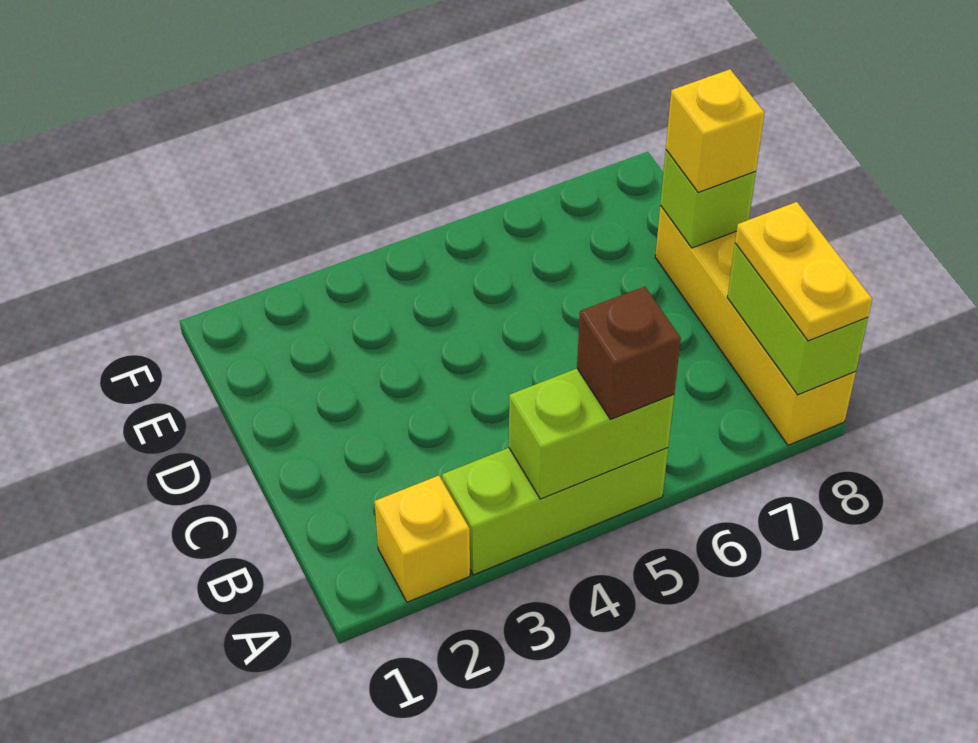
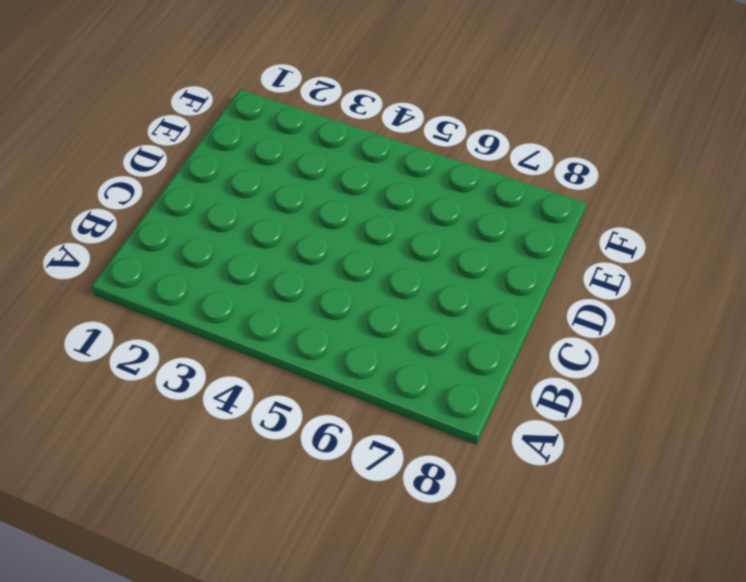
none -> yellow 1x1 brick [375,476,470,602]
none -> lime 1x3 brick [442,448,668,575]

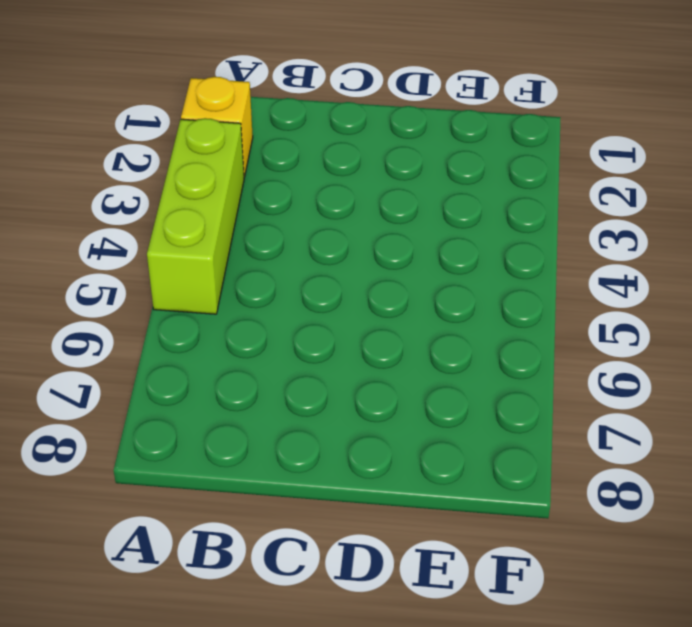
none -> yellow 1x4 brick [655,206,856,445]
none -> lime 1x2 brick [509,368,674,499]

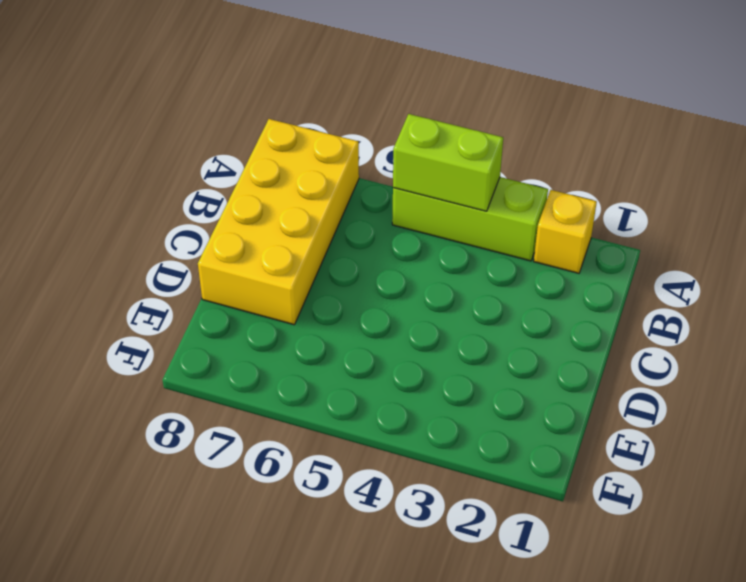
yellow 2x4 brick [198,119,359,325] -> yellow 1x4 brick [655,206,856,445]
none -> lime 1x2 brick [727,243,868,395]
none -> lime 1x1 brick [660,150,756,248]

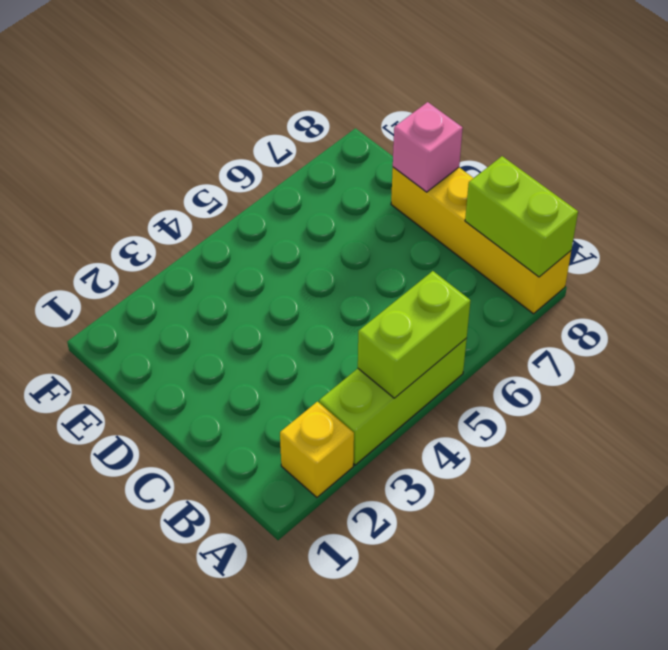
pink 1x1 brick [393,102,463,192] -> lime 1x1 brick [660,150,756,248]
none -> brown 1x1 brick [577,286,681,419]
none -> yellow 1x2 plate [735,202,872,341]

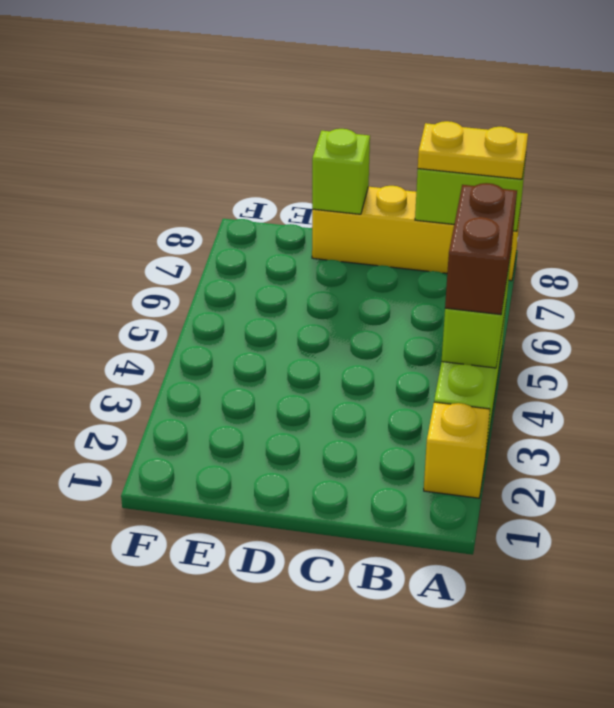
brown 1x2 brick [445,183,517,315] -> brown 1x1 brick [577,286,681,419]
none -> yellow 1x1 brick [666,69,764,192]

